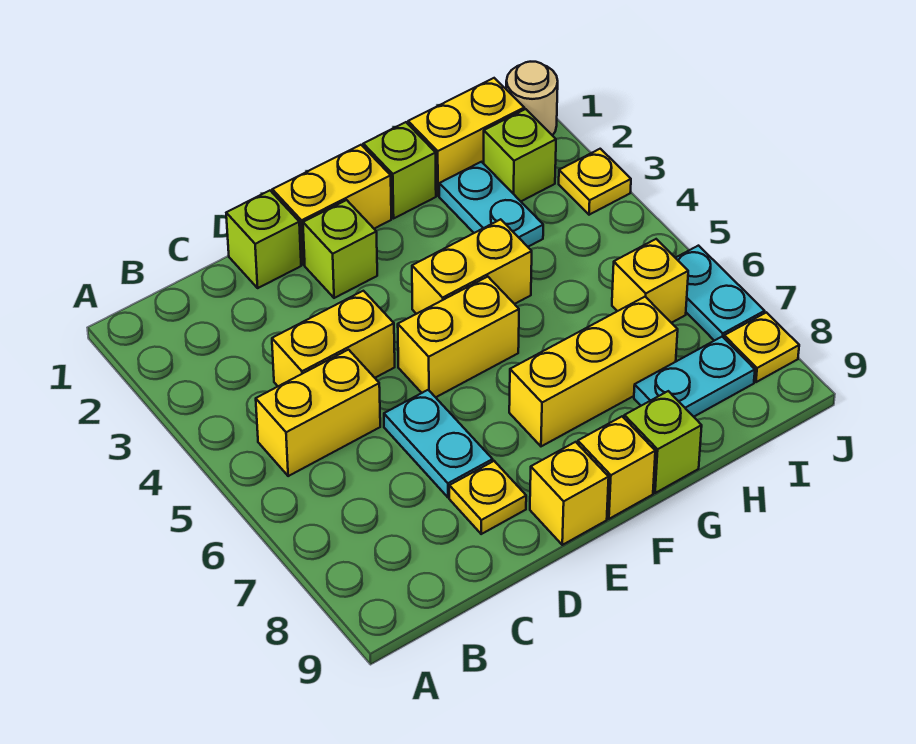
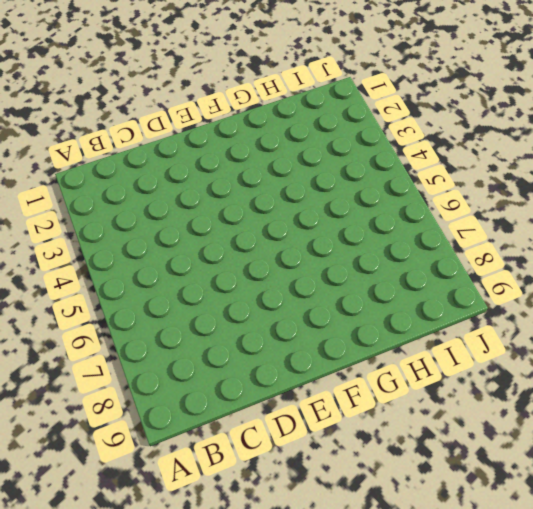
none -> yellow 1x2 brick [256,350,380,476]
none -> yellow 1x2 brick [272,291,395,386]
none -> lime 1x1 brick [226,191,301,288]

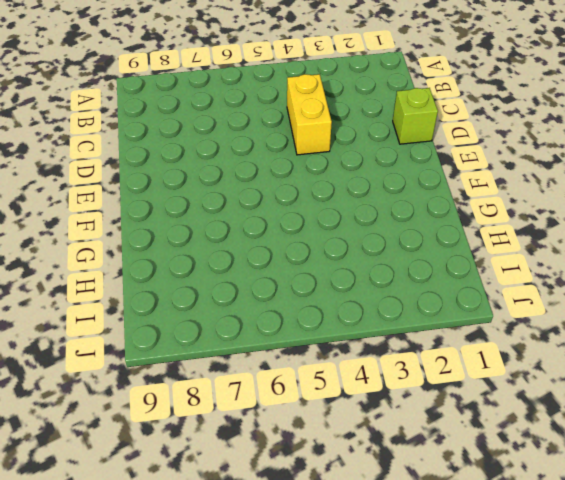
none -> yellow 1x2 brick [256,350,380,476]
none -> cyan 1x2 plate [384,390,493,497]
none -> yellow 1x1 plate [449,461,526,534]

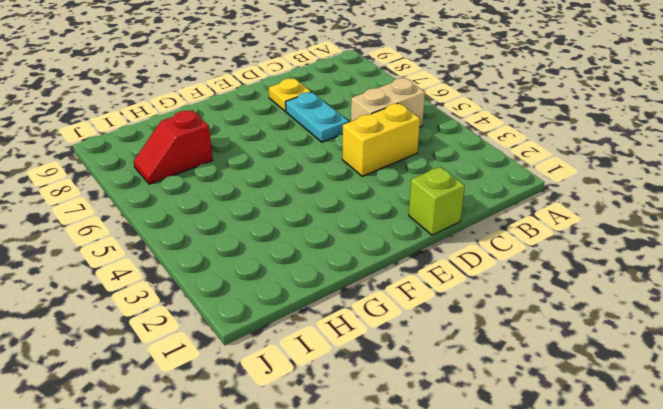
tan 1x2 brick [351,78,425,127] -> yellow 1x2 brick [256,350,380,476]
red 1x2 slope [134,110,213,184] -> yellow 1x3 brick [509,297,678,446]
none -> yellow 1x2 brick [272,145,391,265]
none -> lime 1x1 brick [303,200,377,298]
none -> yellow 1x2 brick [398,277,519,397]

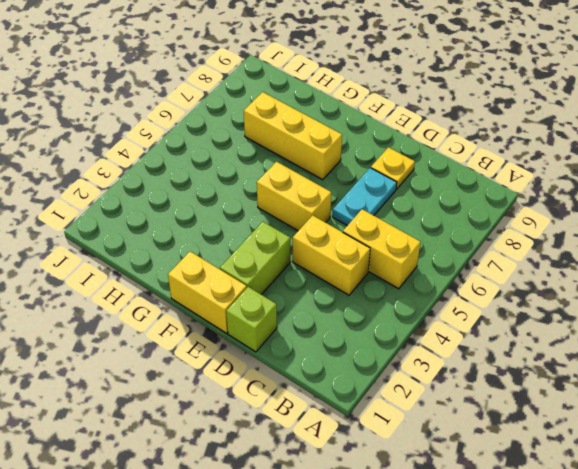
lime 1x2 brick [220,222,290,295] -> lime 1x1 brick [303,200,377,298]
none -> yellow 1x1 brick [530,442,609,545]
none -> yellow 1x2 brick [412,219,532,314]
none -> yellow 1x1 brick [578,417,655,519]

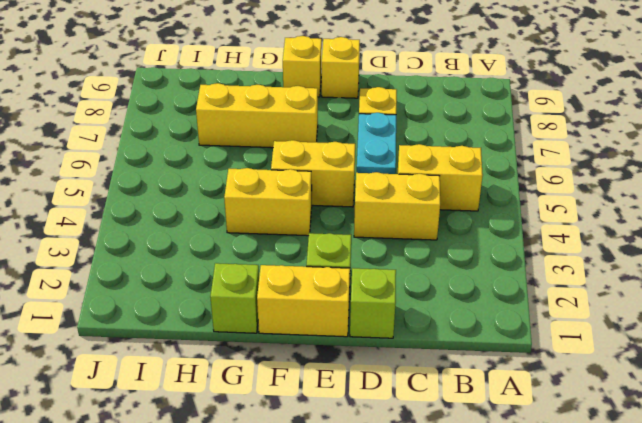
none -> lime 1x1 brick [624,391,702,493]
none -> yellow 1x2 brick [408,78,524,196]
none -> cyan 1x2 plate [439,162,543,247]

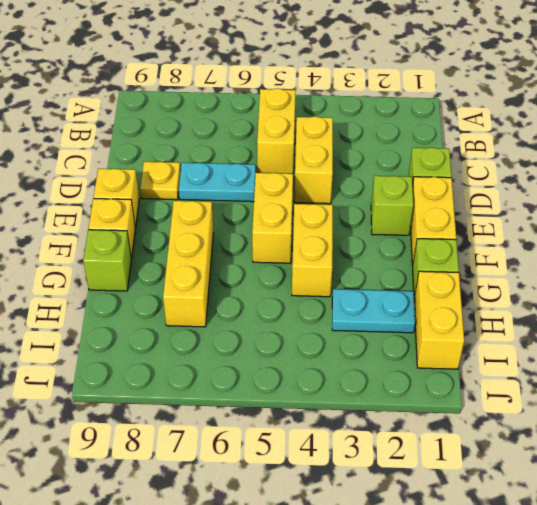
none -> cyan 1x2 plate [634,337,755,417]
none -> lime 1x1 brick [484,109,556,201]
none -> yellow 1x1 brick [612,239,688,323]

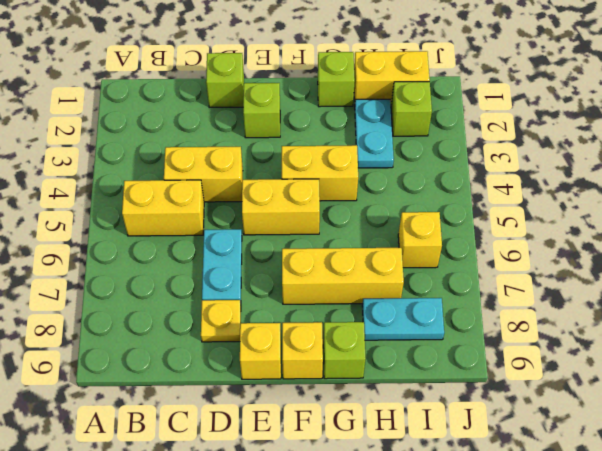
none -> yellow 1x2 brick [272,145,391,265]
none -> tan 1x1 round brick [506,62,558,136]
none -> yellow 1x1 plate [559,149,631,215]

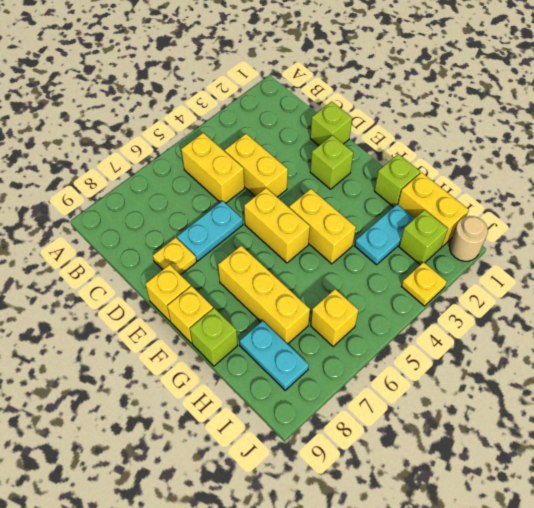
none -> yellow 1x2 brick [272,145,391,265]
none -> cyan 1x2 plate [676,246,765,341]
none -> yellow 1x1 plate [724,312,799,382]

